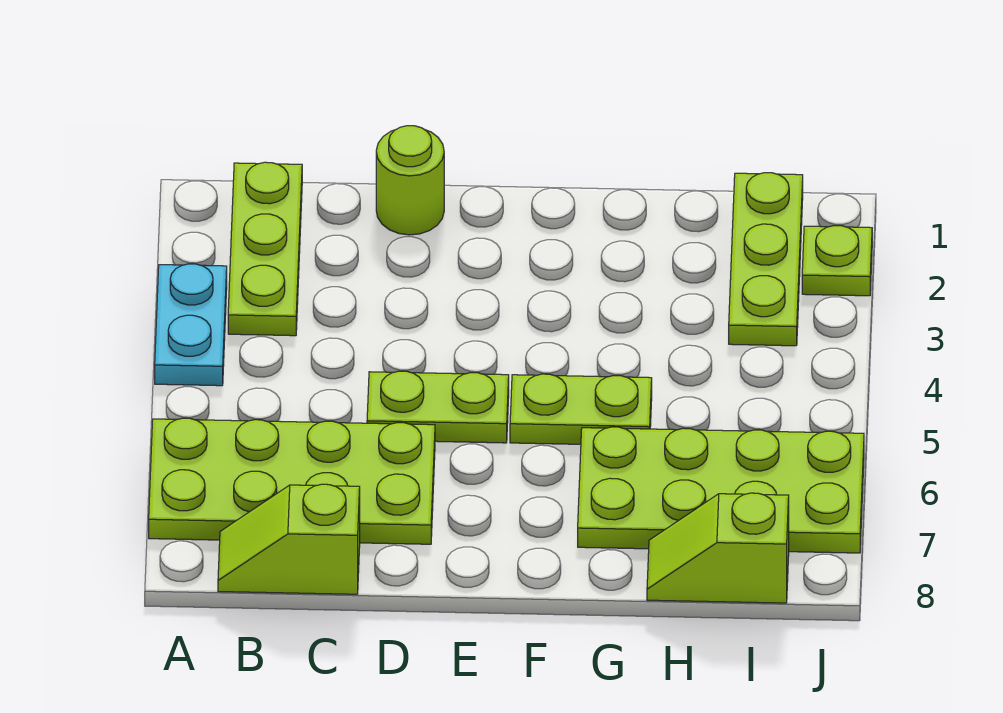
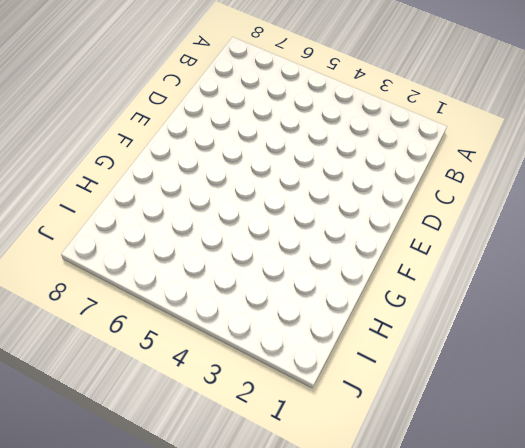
none -> cyan 1x2 plate [155,264,227,386]
none -> lime 2x4 plate [149,418,435,544]

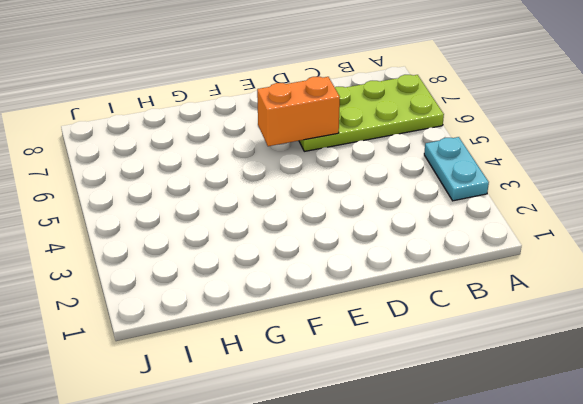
orange 1x2 brick [257,77,340,146] -> none
none -> lime 1x3 plate [228,162,302,336]
none -> lime 1x2 slope [218,484,360,594]

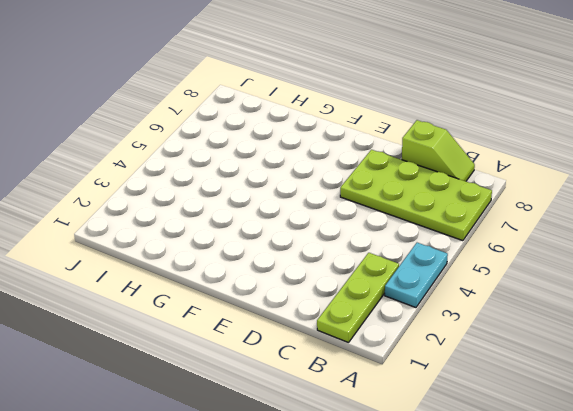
none -> lime 1x1 round brick [376,126,444,235]
none -> lime 1x2 plate [367,371,509,443]

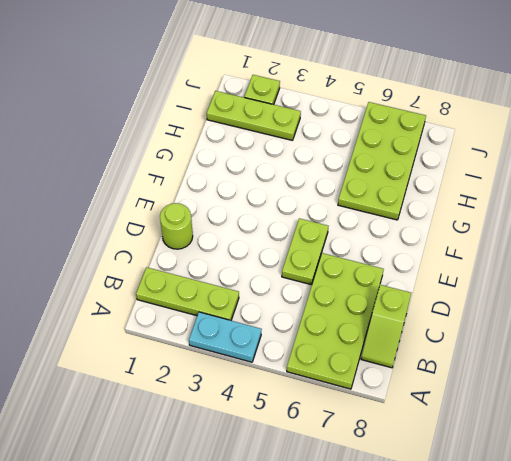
none -> lime 1x2 plate [510,374,652,444]
none -> lime 1x2 slope [647,493,789,603]

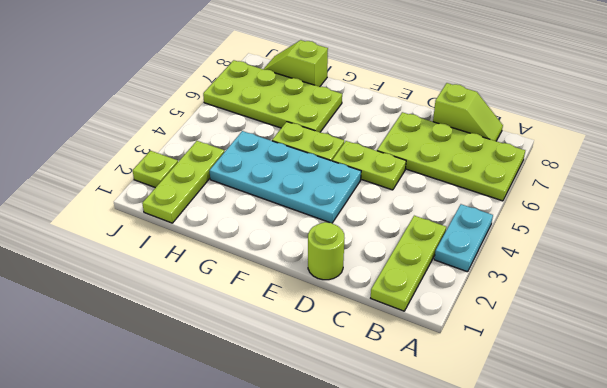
cyan 2x4 plate [210,131,361,223] -> none
lime 1x2 slope [264,40,328,87] -> lime 1x2 slope turned to [647,493,789,603]

